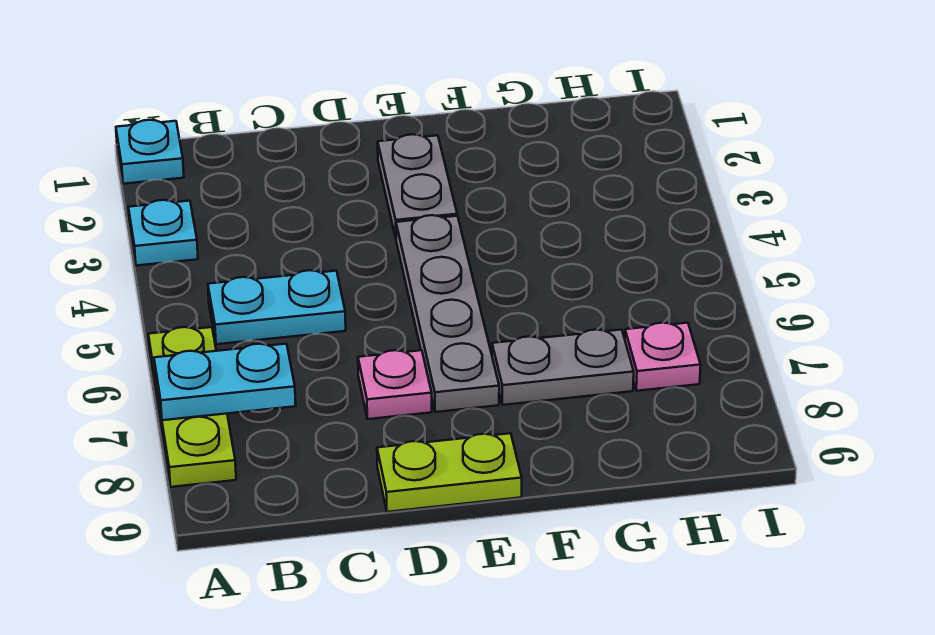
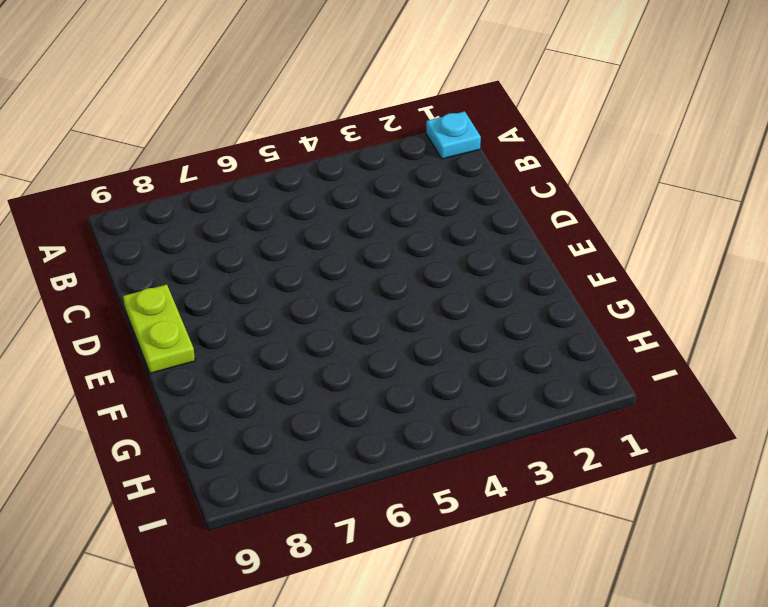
none -> cyan 1x1 plate [128,200,198,266]
none -> lime 1x3 plate [148,327,236,487]

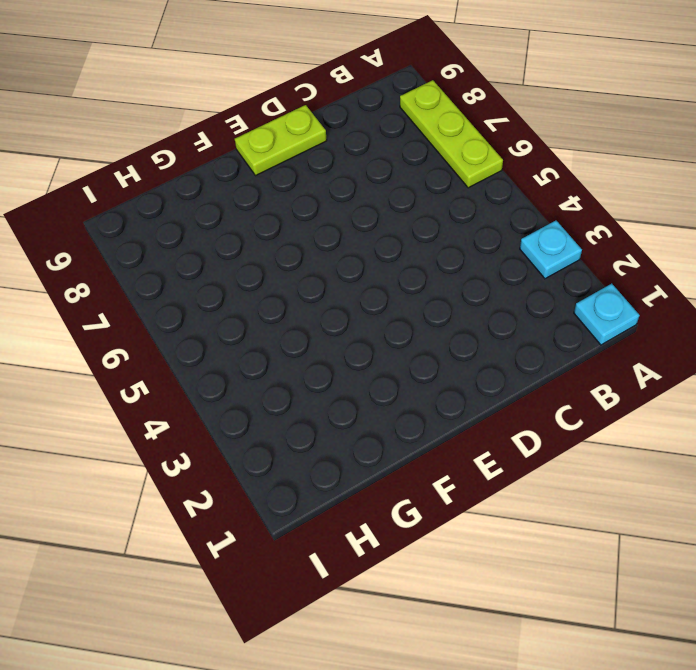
none -> cyan 1x2 plate [208,270,346,344]
none -> pink 1x1 plate [358,350,432,419]

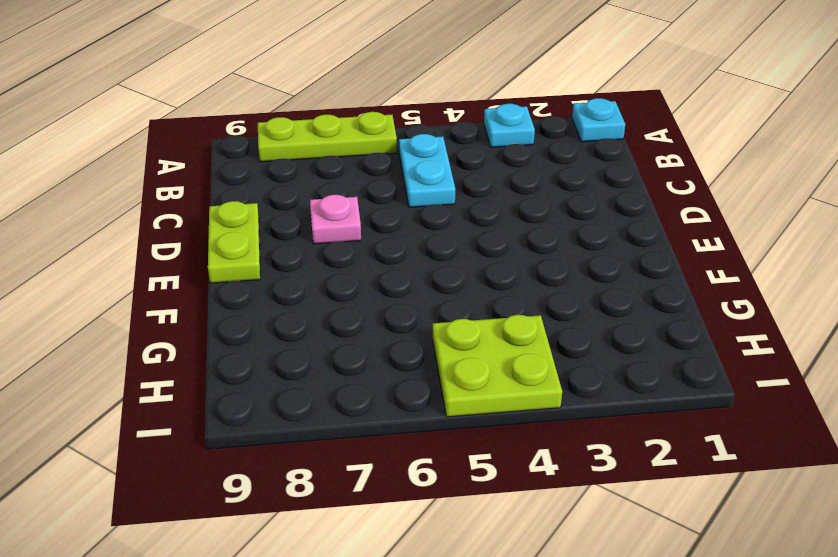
lime 2x2 plate [433,315,562,417] -> none
none -> grey 1x2 plate [378,134,457,238]
none -> grey 1x4 plate [396,215,499,412]

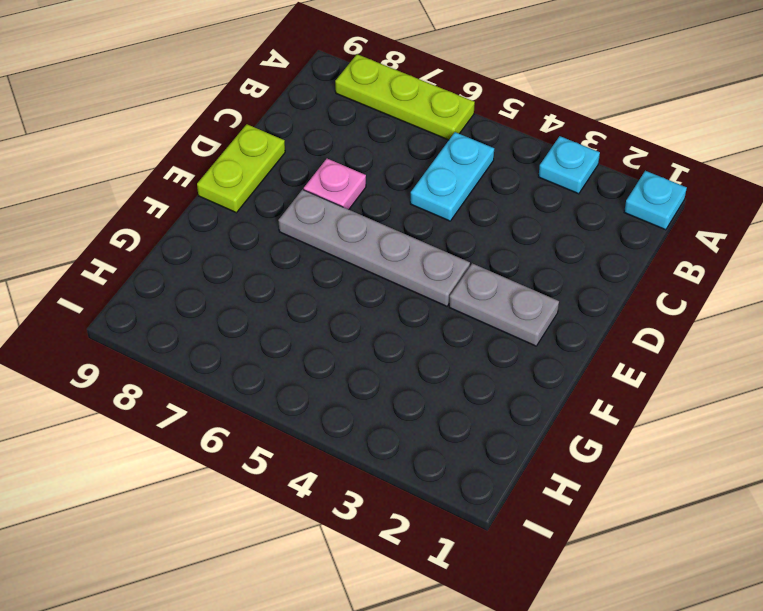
none -> grey 1x2 plate [492,330,634,405]
none -> pink 1x1 plate [625,323,701,391]

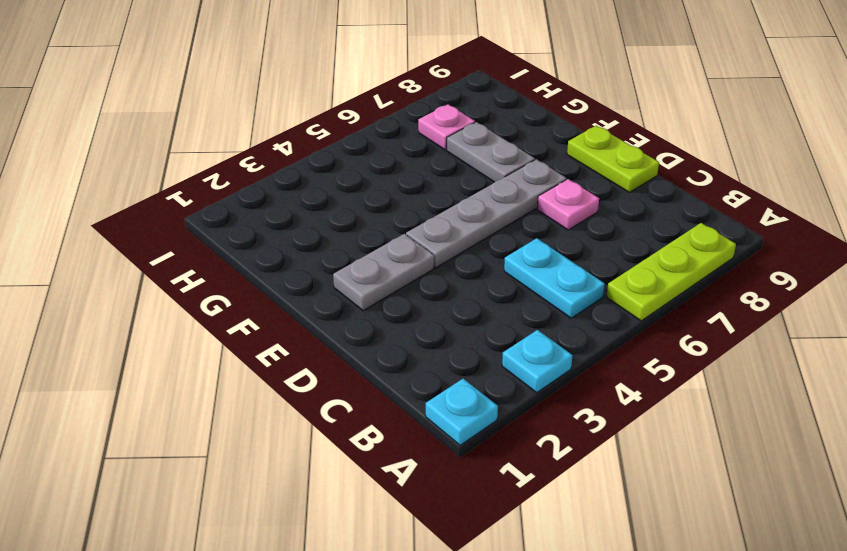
none -> cyan 1x2 plate [154,344,296,420]

